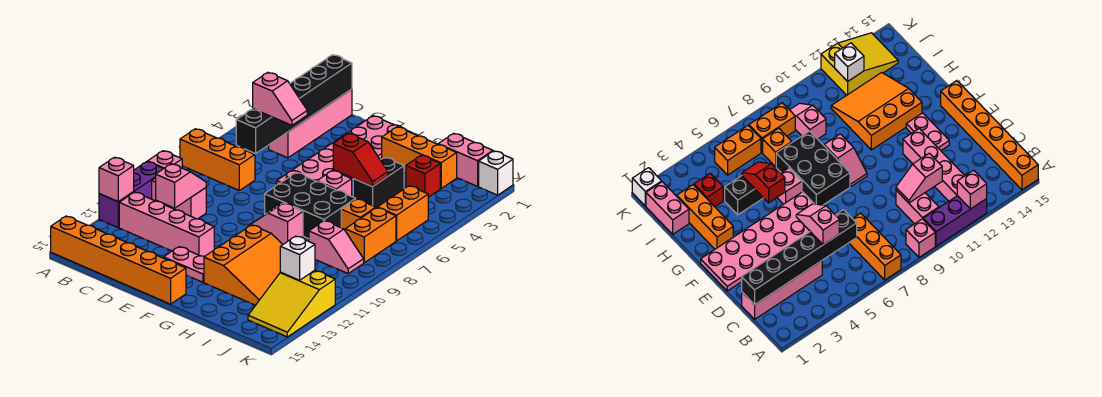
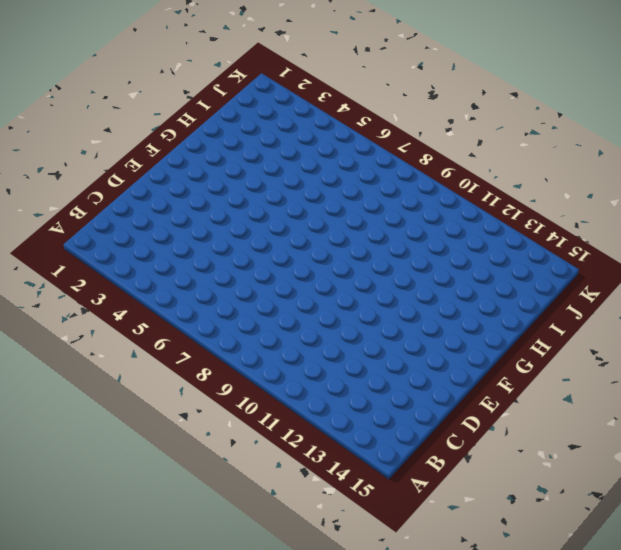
none -> orange 1x3 brick [180,129,255,190]
none -> pink 1x1 brick [148,151,182,169]
none -> purple 1x3 brick [99,162,163,227]

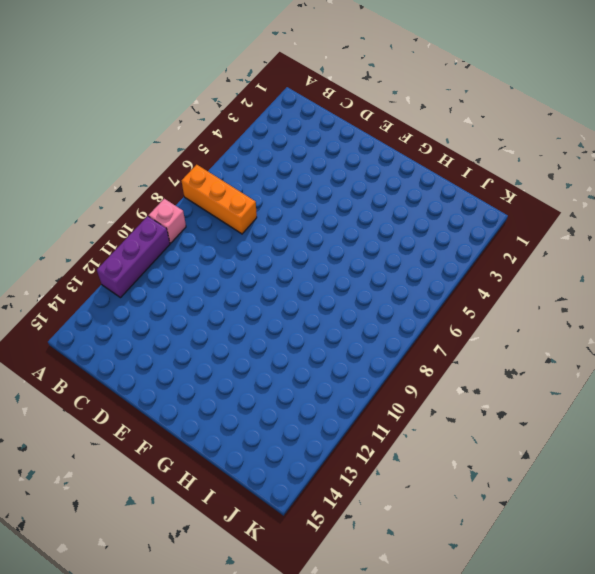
none -> orange 1x6 brick [51,216,186,304]
none -> pink 1x2 brick [152,178,206,219]
none -> pink 1x4 brick [119,192,214,256]

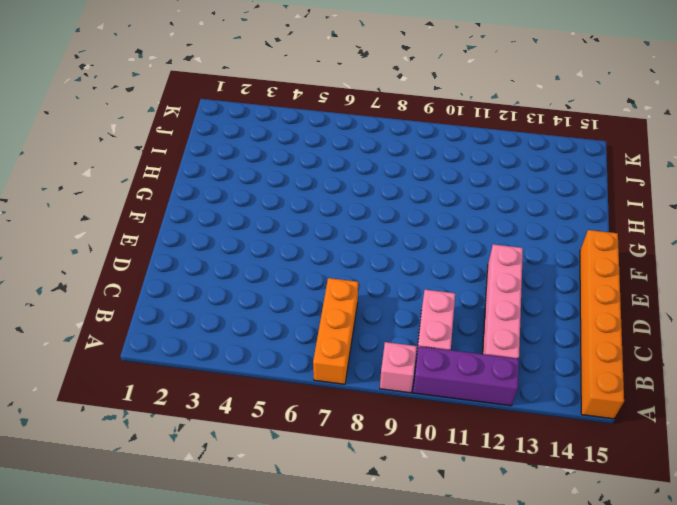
none -> pink 1x4 brick [269,89,352,158]
none -> pink 2x6 plate [277,116,412,185]
none -> pink 1x2 plate [164,247,205,282]

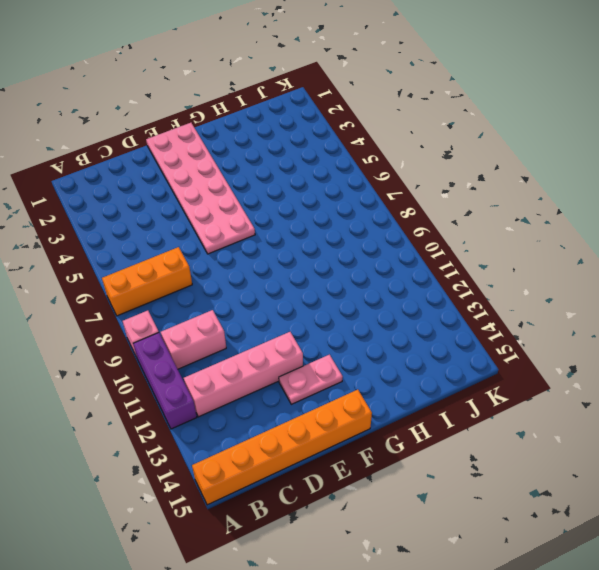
none -> pink 1x4 brick [269,89,352,158]
none -> black 2x3 brick [265,173,355,239]
none -> pink 1x2 slope [249,203,303,244]

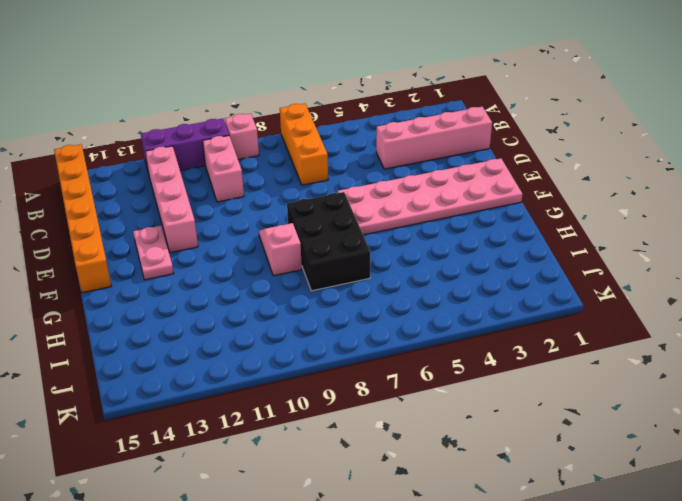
none -> orange 1x3 brick [382,127,457,188]
none -> pink 1x1 brick [317,170,352,196]
none -> orange 3x3 slope [204,225,283,305]

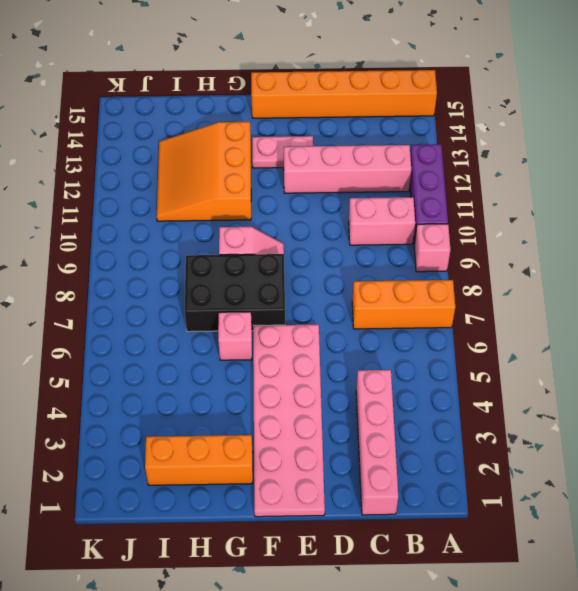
none -> black 1x2 brick [353,157,404,208]
none -> pink 1x2 brick [438,133,493,186]
none -> red 1x1 brick [406,155,440,197]

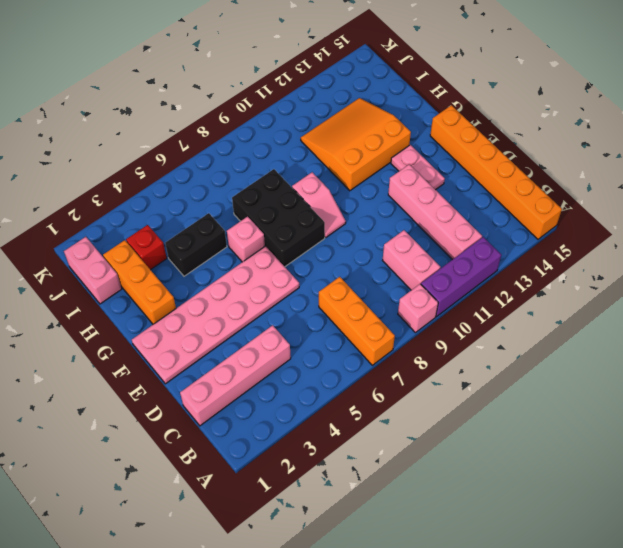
none -> orange 1x1 brick [341,199,376,230]
none -> pink 1x2 slope [309,221,364,274]
none -> orange 1x2 brick [378,186,428,241]

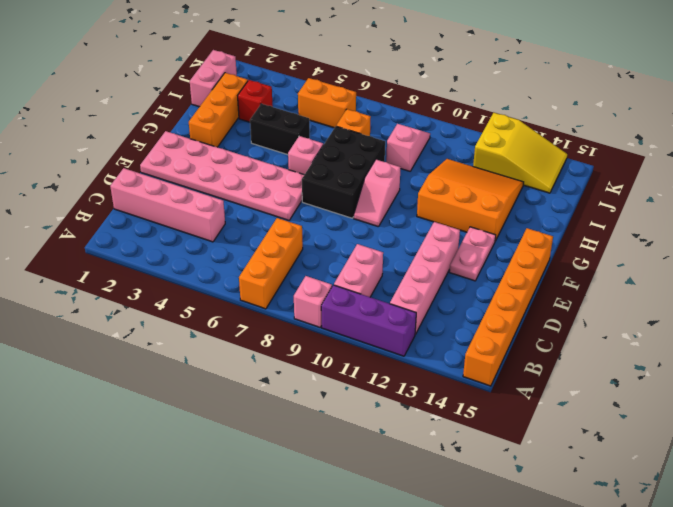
none -> orange 1x2 brick [345,208,396,263]
none -> white 1x1 brick [479,151,513,195]
none -> pink 1x1 brick [99,157,134,202]

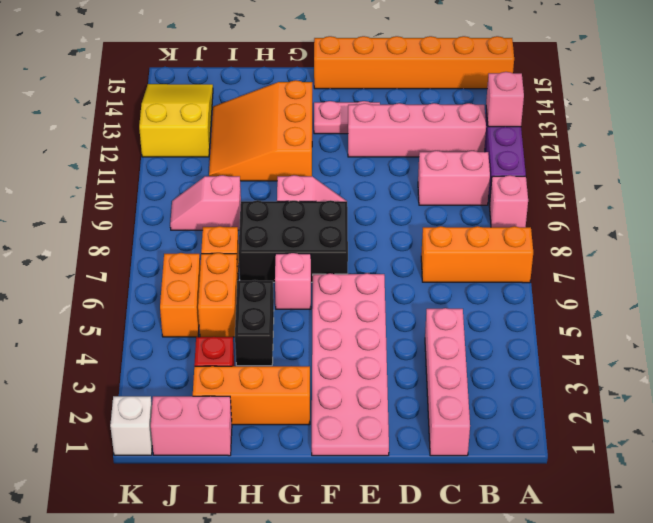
orange 1x2 brick [198,253,238,337] -> orange 1x2 brick moved to [345,208,396,263]
none -> black 1x6 brick [236,55,352,154]
none -> pink 1x2 slope [156,164,206,208]
none -> red 1x2 slope [333,133,388,187]

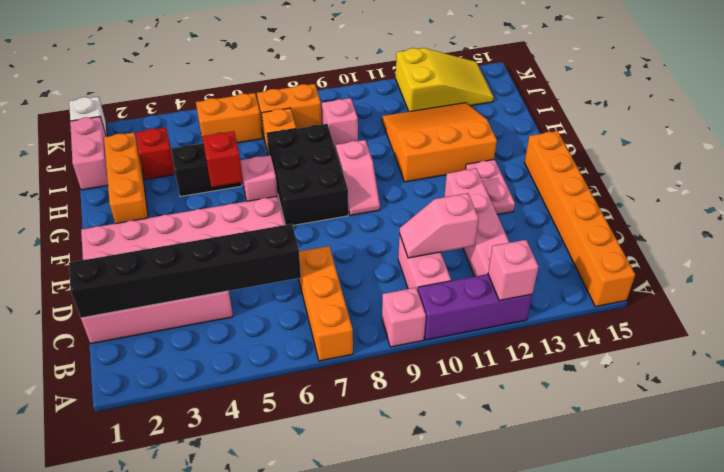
none -> white 1x1 brick [280,236,315,280]
none -> pink 1x2 slope [253,72,307,125]

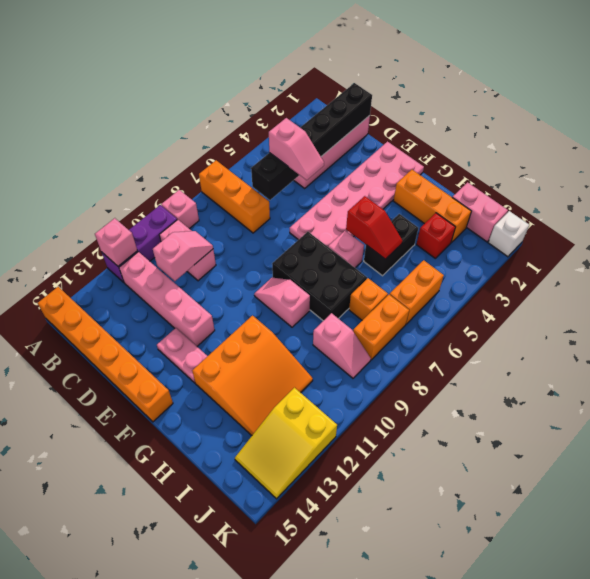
none -> white 1x1 brick [280,236,315,280]

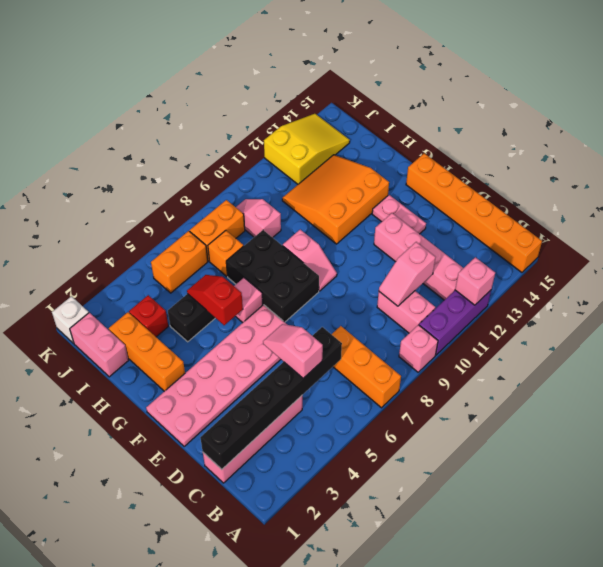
none -> white 1x1 brick [280,236,315,280]

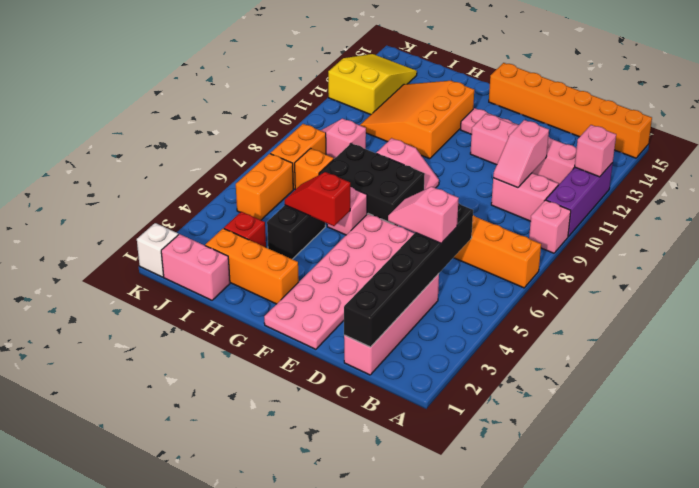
none -> white 1x1 brick [280,236,315,280]

